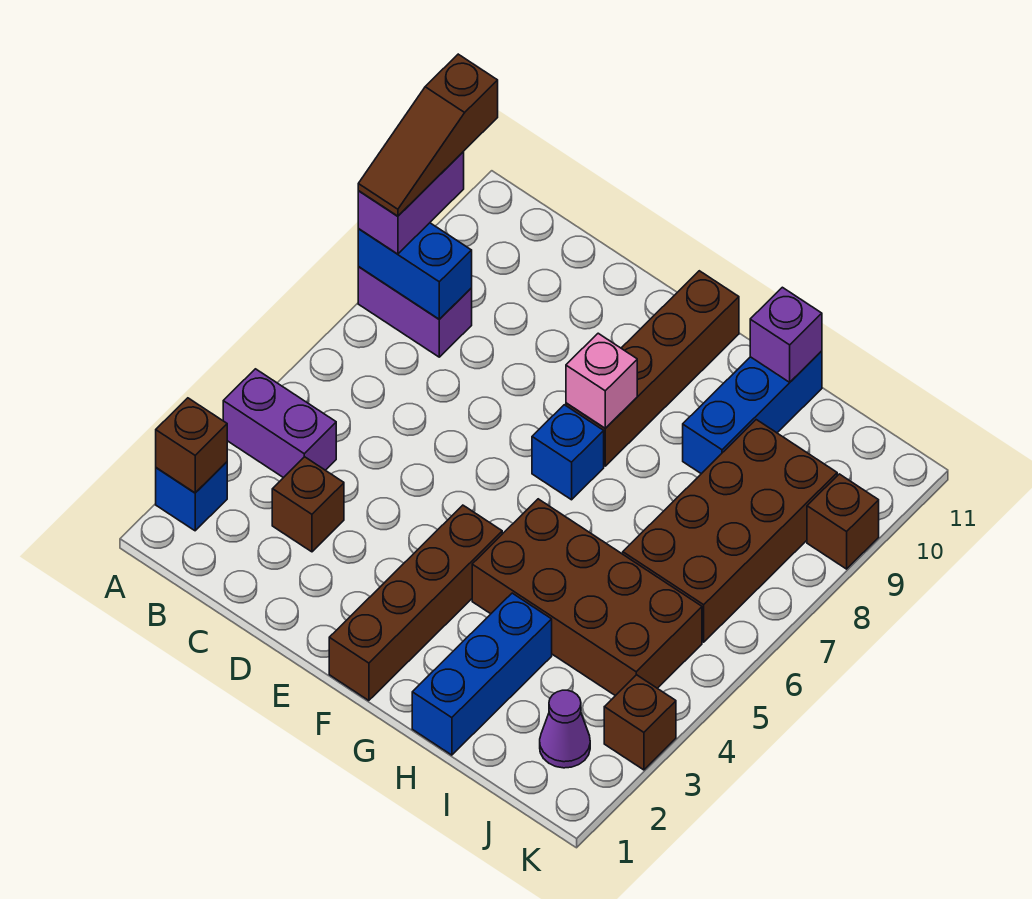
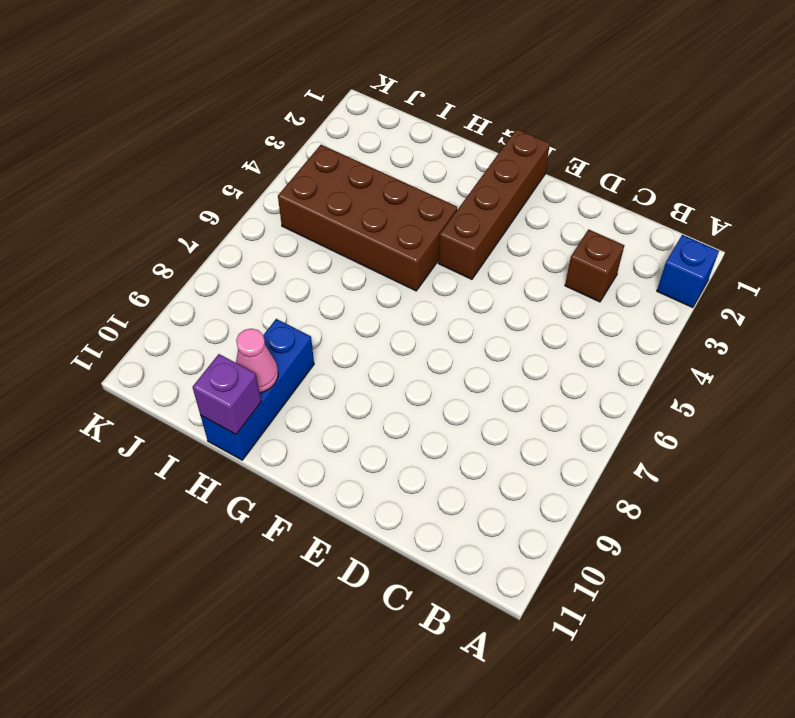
pink 1x1 cone [236,328,278,393] -> none
none -> purple 1x2 brick [223,369,336,478]
none -> purple 1x2 brick [358,267,472,357]
none -> blue 1x1 brick [532,405,604,500]

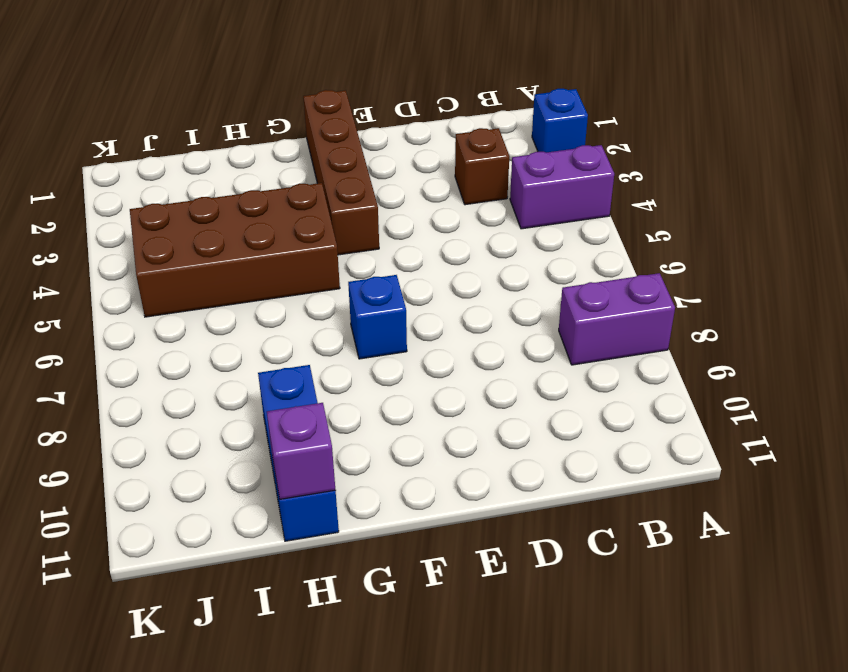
none -> brown 1x4 brick [566,271,739,466]
none -> blue 1x3 brick [412,593,552,755]
none -> brown 2x4 brick [623,420,837,642]

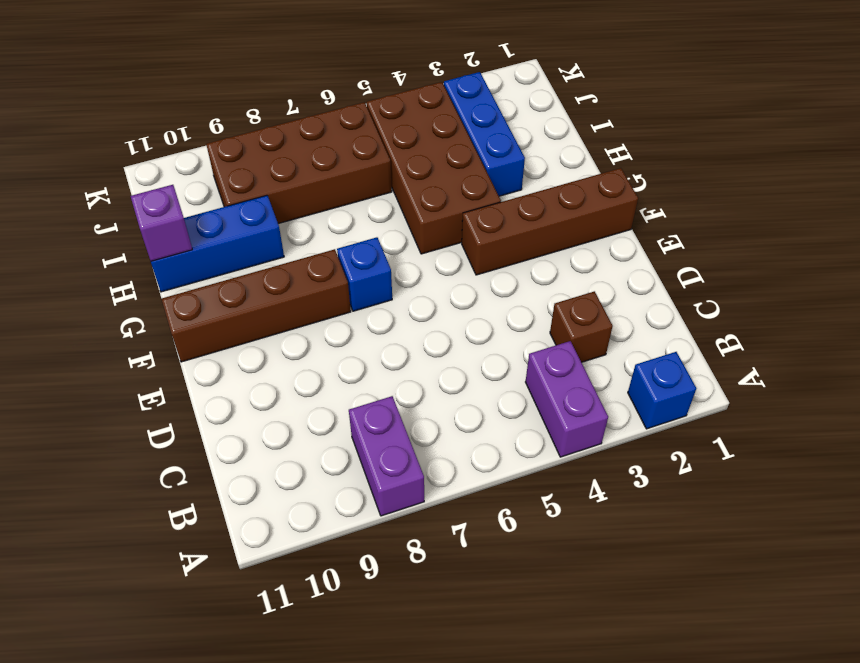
blue 1x3 brick [444,72,525,196] -> blue 1x3 brick turned to [412,593,552,755]
none -> purple 1x1 cone [540,690,590,768]
none -> brown 1x1 brick [604,675,676,770]
none -> brown 1x1 brick [807,474,879,569]

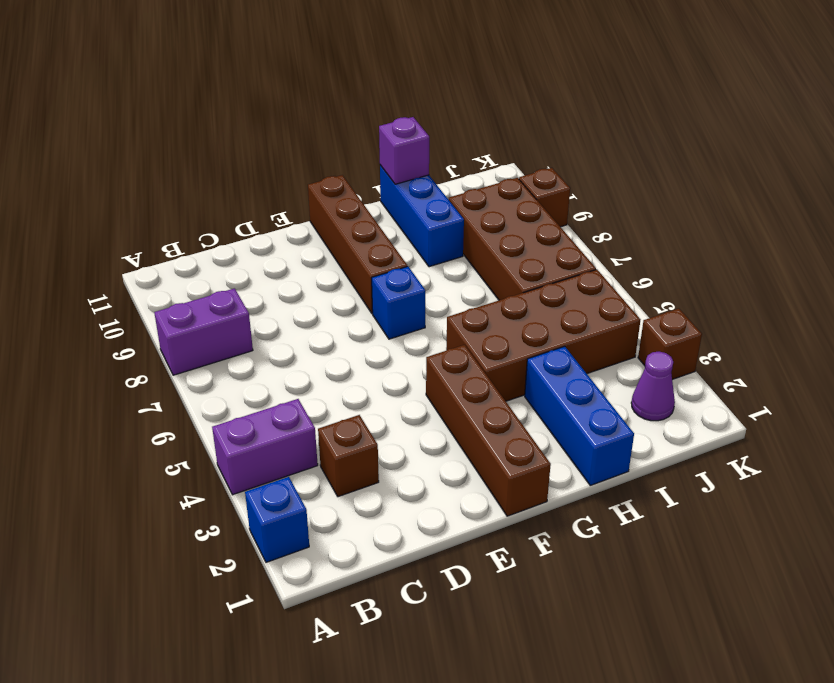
none -> brown 1x1 brick [156,398,227,493]
none -> blue 1x2 brick [358,223,472,319]
none -> pink 1x1 brick [566,333,637,428]

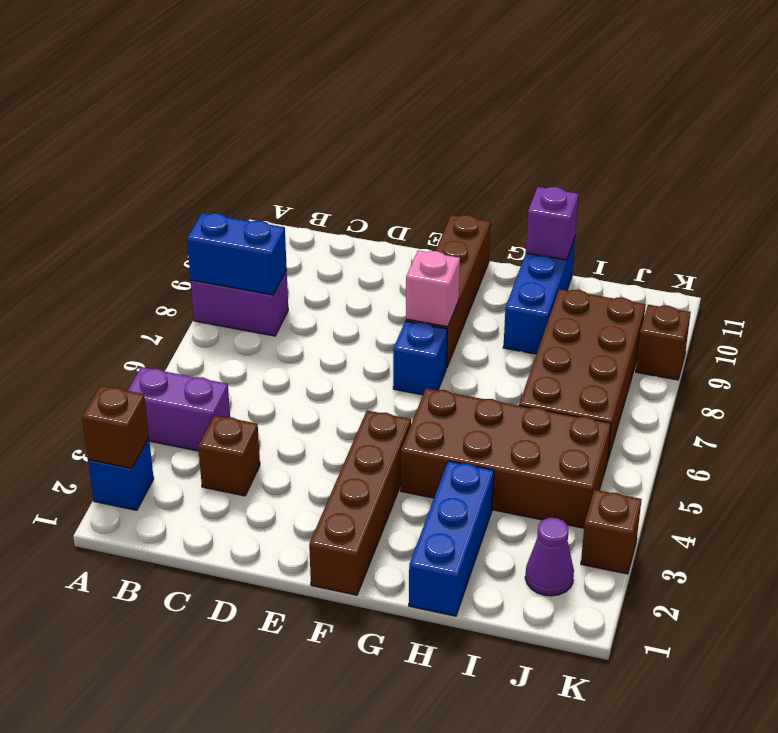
none -> purple 1x2 brick [358,152,464,254]
none -> brown 1x3 slope [358,54,498,216]

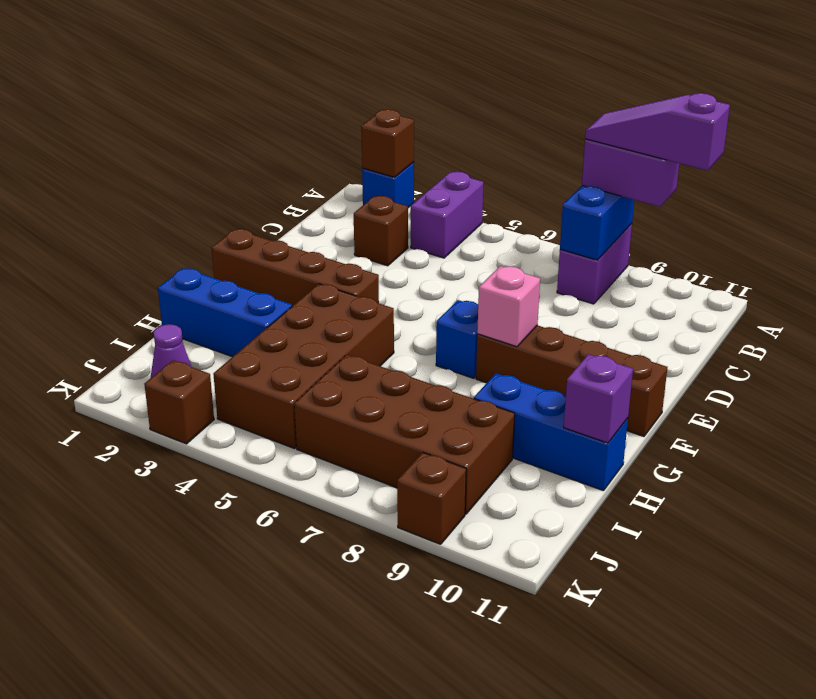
purple 1x3 slope [585,93,730,171] -> brown 1x3 slope [358,54,498,216]

